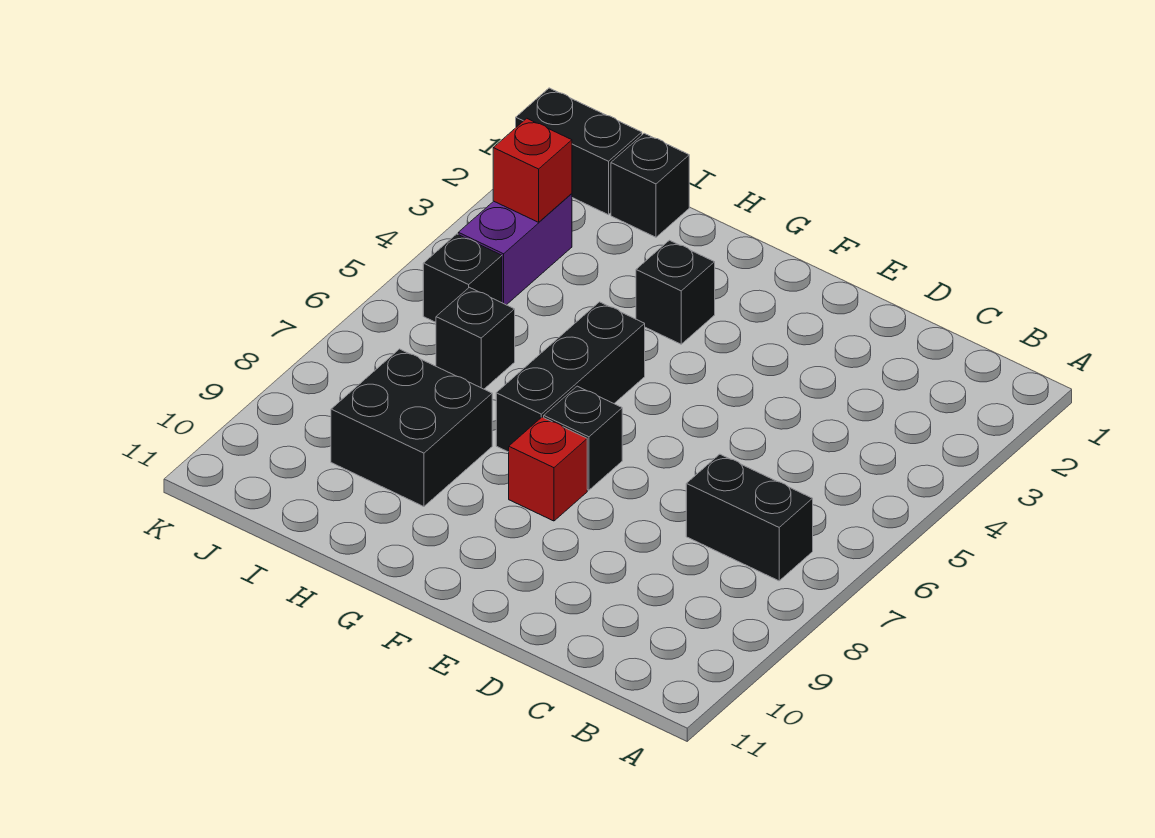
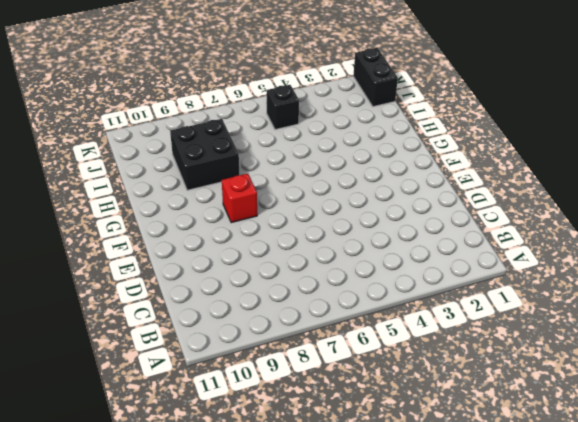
none -> black 1x2 brick [686,454,813,581]
none -> black 1x1 brick [544,386,622,490]
none -> black 1x1 brick [636,240,715,344]

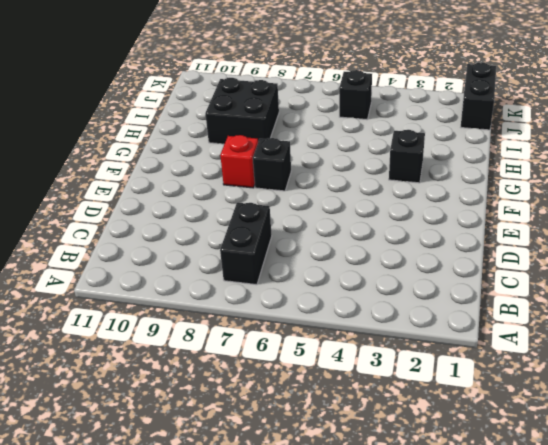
none -> black 1x3 brick [496,302,645,452]
none -> black 1x1 brick [611,133,689,237]
none -> black 1x1 brick [436,287,515,389]

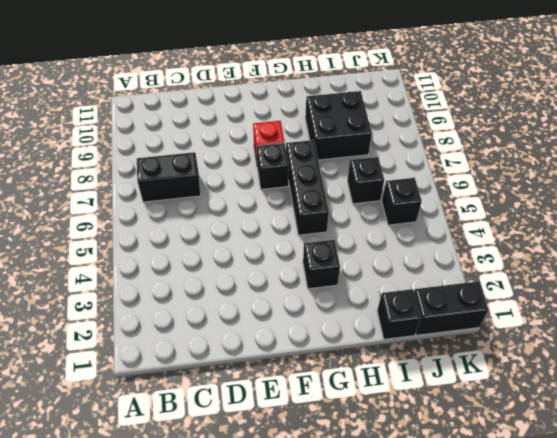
none -> purple 1x2 brick [458,194,572,305]
none -> red 1x1 brick [493,118,572,222]

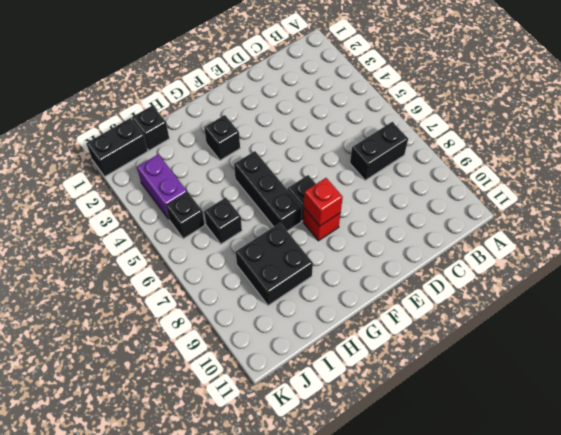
red 1x1 brick [304,178,343,226] -> red 1x1 brick moved to [493,118,572,222]

